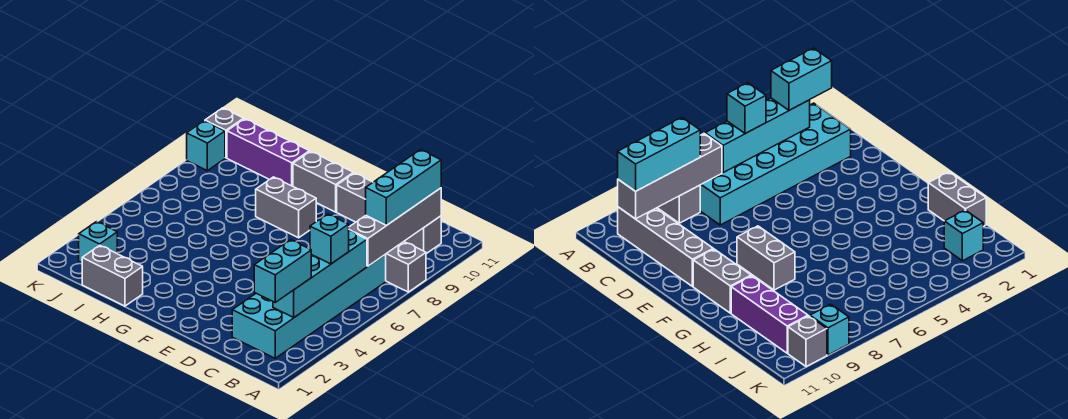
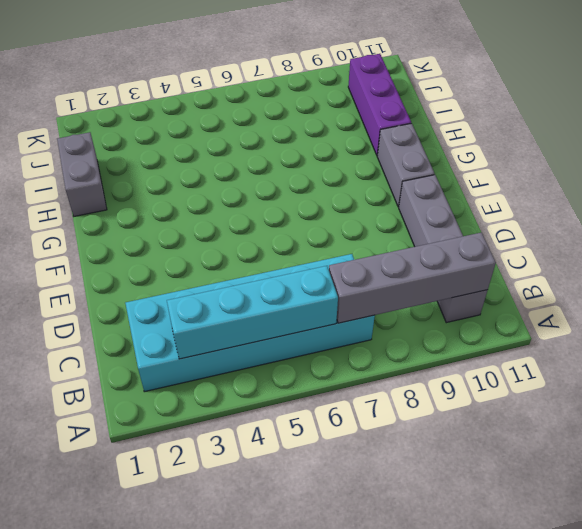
none -> grey 1x2 brick [385,242,426,292]
none -> grey 1x2 brick [256,177,316,238]
none -> cyan 1x1 brick [79,222,117,263]

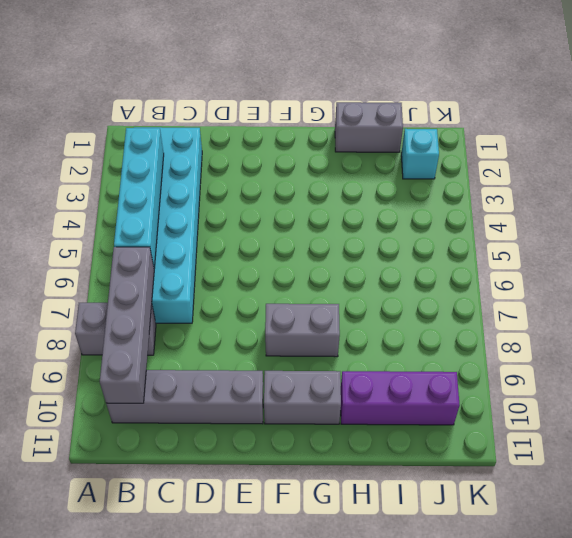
none -> cyan 1x1 brick [187,121,225,171]
none -> grey 1x1 brick [205,108,244,158]
none -> cyan 1x2 brick [254,240,311,302]

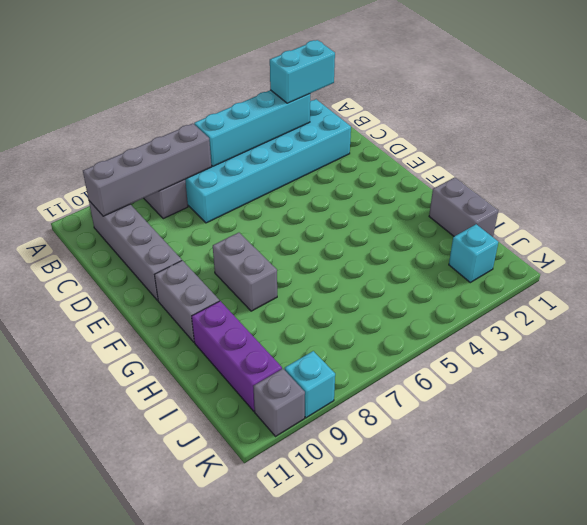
none -> cyan 1x1 brick [310,214,349,264]
none -> cyan 1x3 brick [366,150,441,226]

